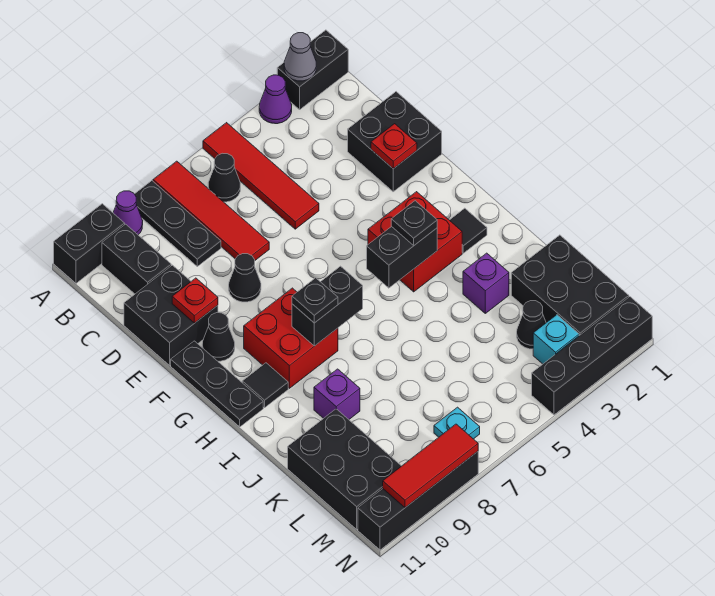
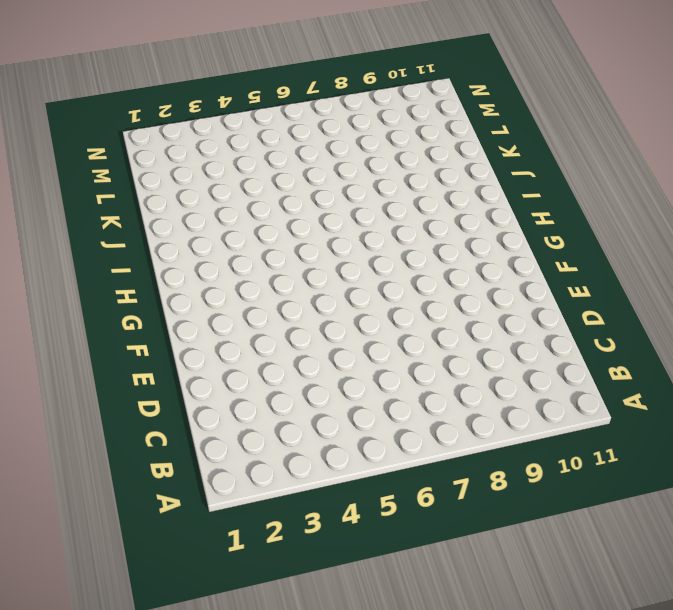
none -> black 1x2 brick [277,30,348,109]
none -> purple 1x1 cone [259,75,292,124]
none -> red 1x4 tile [203,123,319,229]
none -> red 1x4 tile [153,161,269,260]

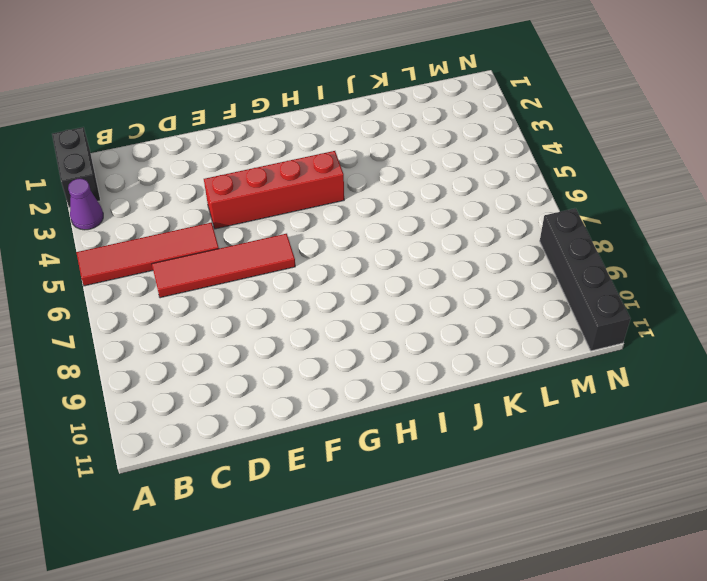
red 1x4 tile [152,234,295,298] -> red 1x4 tile moved to [153,161,269,260]
red 1x4 brick [204,151,344,229] -> red 2x2 brick [368,192,462,292]
none -> black 1x3 plate [135,181,221,266]
none -> purple 1x1 cone [113,191,143,235]
none -> black 1x2 brick [54,204,125,283]
none -> black 1x1 cone [208,153,240,202]

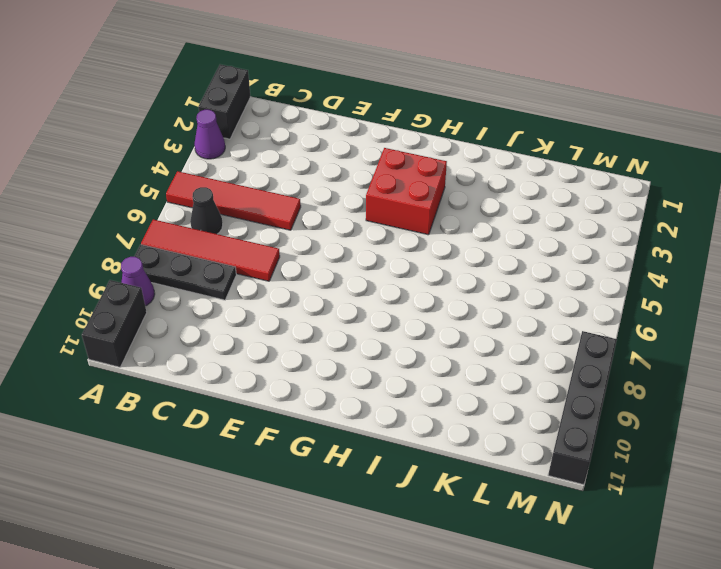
none -> black 1x2 brick [102,224,171,294]
none -> black 2x2 brick [348,92,442,192]
none -> black 2x2 brick [124,265,218,365]
none -> black 1x1 cone [229,254,261,302]

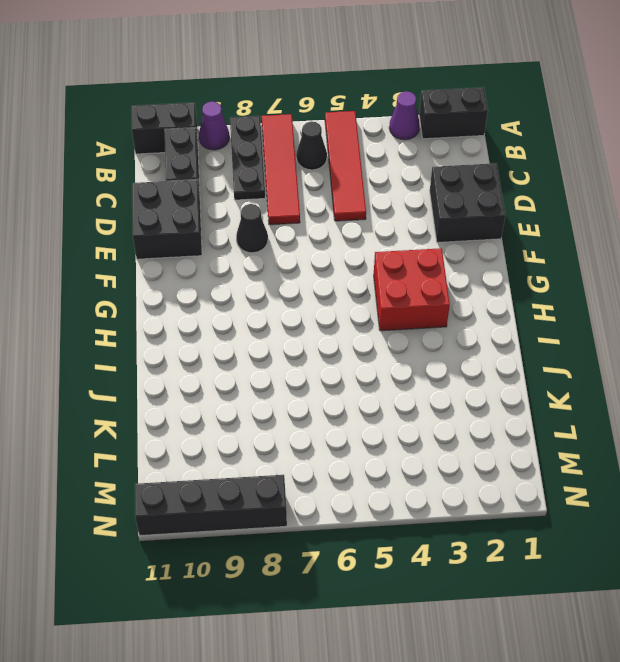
none -> black 1x1 cone [202,313,235,361]
none -> black 1x3 plate [171,341,263,427]
none -> red 2x2 brick [244,288,338,388]
none -> black 1x1 tile [450,208,487,253]

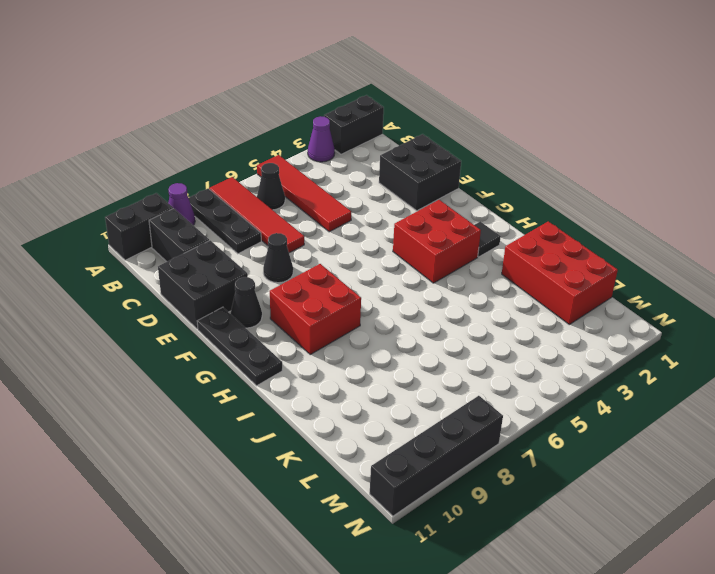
red 2x3 brick [502,221,618,324] -> black 2x3 brick [511,235,629,336]
none -> black 1x1 tile [242,363,288,408]
none -> purple 1x1 brick [463,253,509,313]
none -> purple 1x1 brick [314,369,360,419]
none -> black 2x3 brick [288,409,401,529]

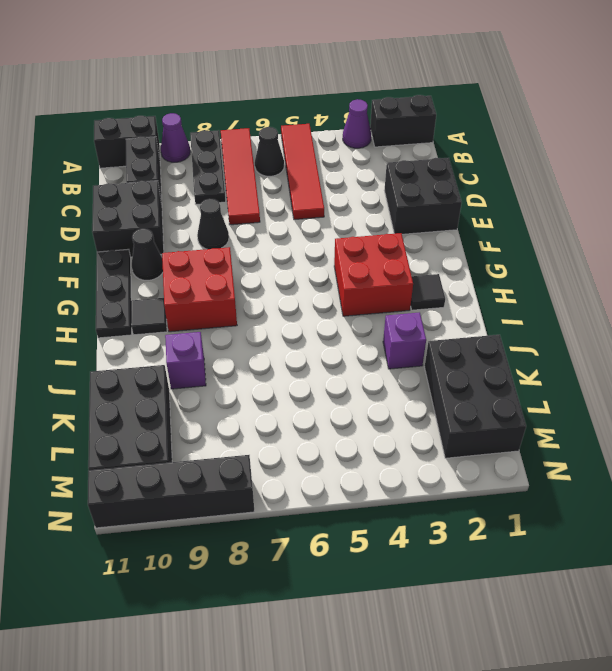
none -> black 1x1 cone [517,301,546,349]
none -> cyan 1x1 brick [533,315,579,364]
none -> cyan 1x1 plate [434,407,480,439]
none -> black 1x4 brick [532,297,652,415]

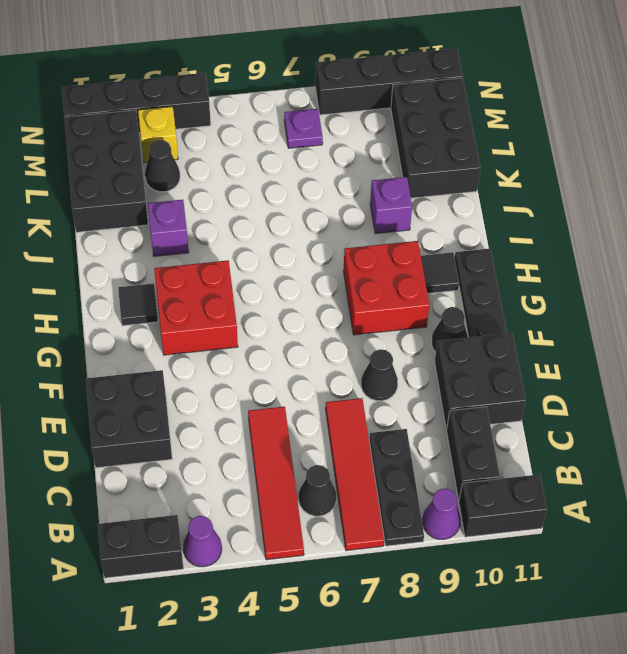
yellow 1x1 brick [138,106,178,163] -> cyan 1x1 brick [533,315,579,364]
purple 1x1 plate [284,109,323,148] -> cyan 1x1 plate [434,407,480,439]
none -> grey 1x1 cone [284,33,316,81]
none -> red 1x1 plate [371,124,417,169]
none -> red 1x1 plate [172,278,218,323]
none -> black 1x2 brick [367,226,437,288]

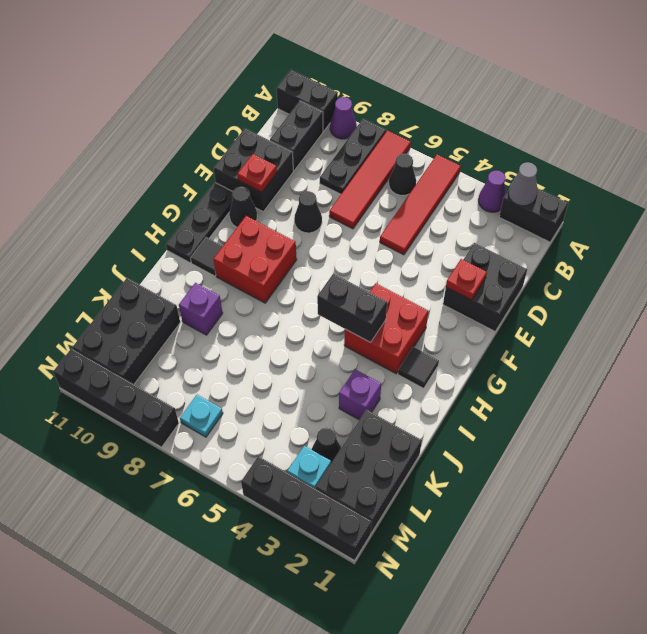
none -> black 1x2 brick [292,266,363,346]
none -> red 1x3 tile [383,424,478,507]
none -> black 1x1 plate [391,201,437,245]
none -> black 1x1 plate [292,278,338,323]

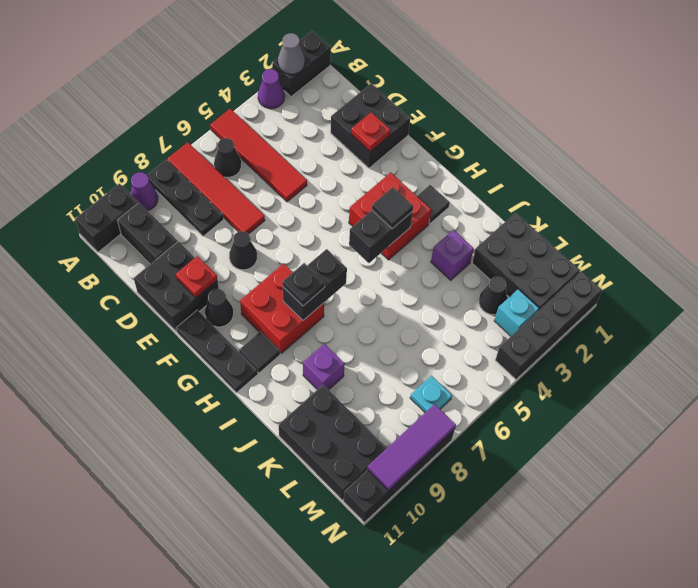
black 1x1 tile [372,187,413,229] -> black 1x1 plate [391,201,437,245]
purple 1x3 tile [367,404,456,491] -> red 1x3 tile [383,424,478,507]

